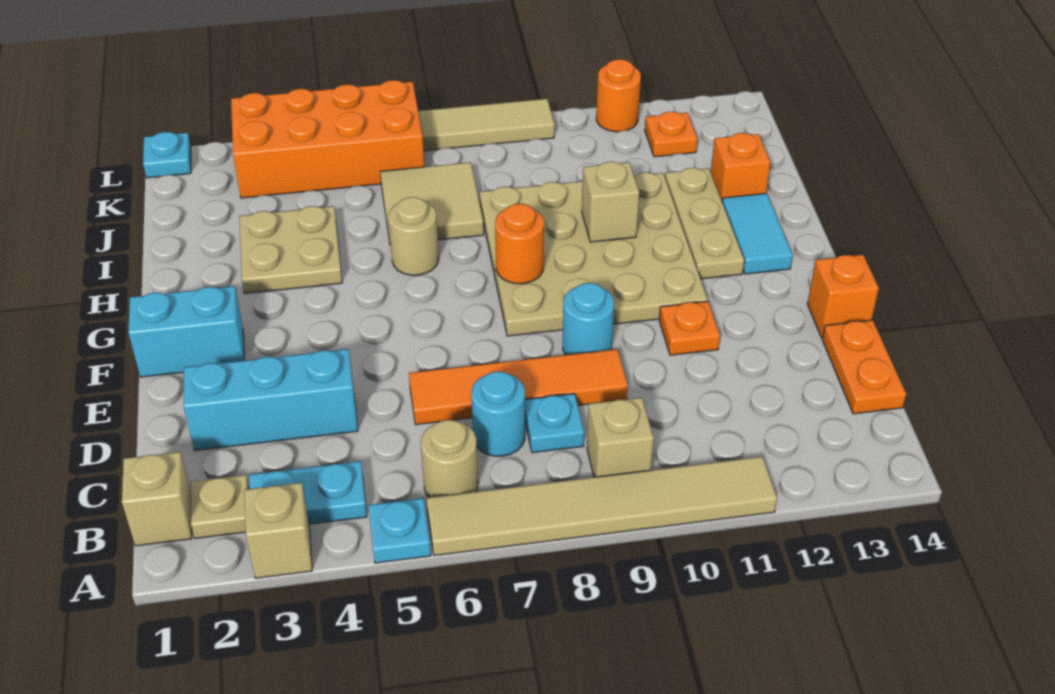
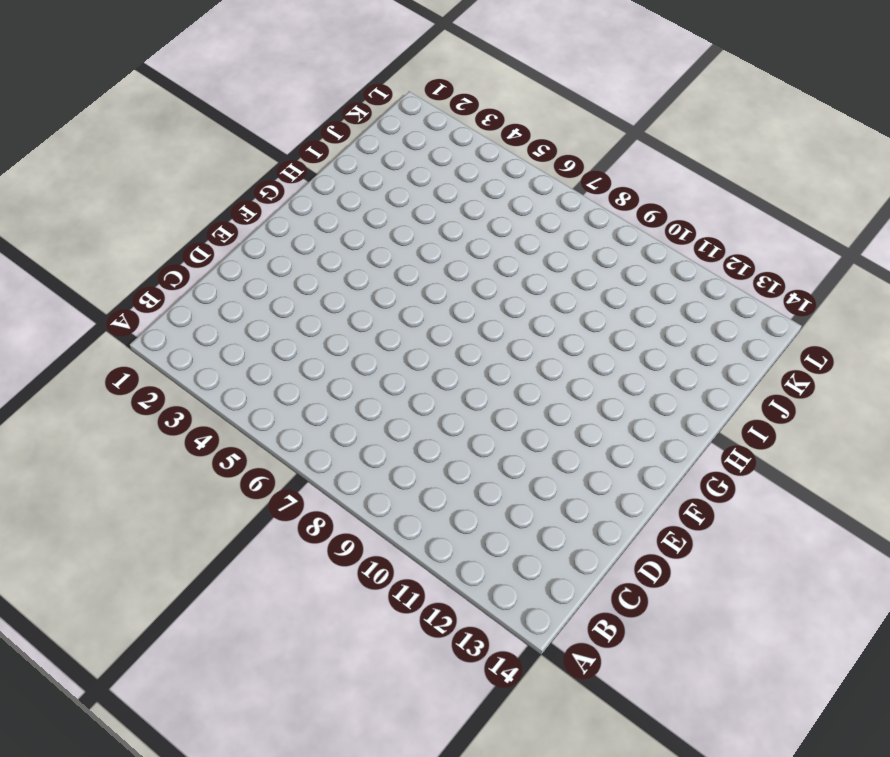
none -> tan 1x1 brick [244,483,312,578]
none -> cyan 1x1 plate [368,498,431,563]
none -> tan 1x6 tile [427,457,777,556]
none -> tan 1x1 brick [122,452,192,546]

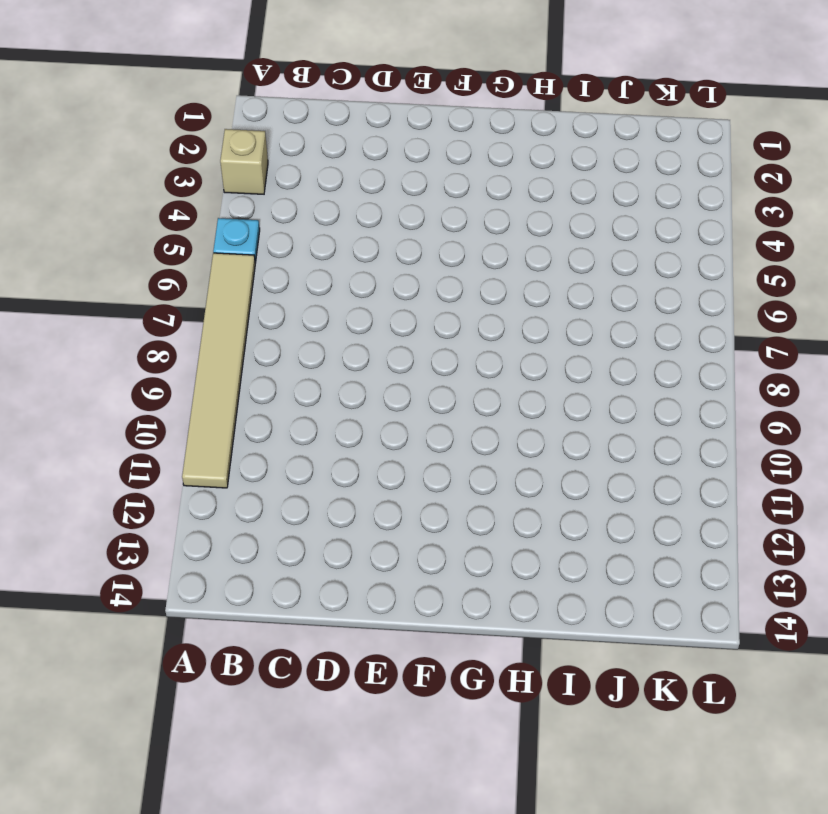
none -> tan 1x1 brick [122,452,192,546]
none -> tan 1x1 plate [191,475,249,538]
none -> cyan 1x2 plate [249,461,367,524]
none -> tan 1x1 round brick [421,420,478,497]

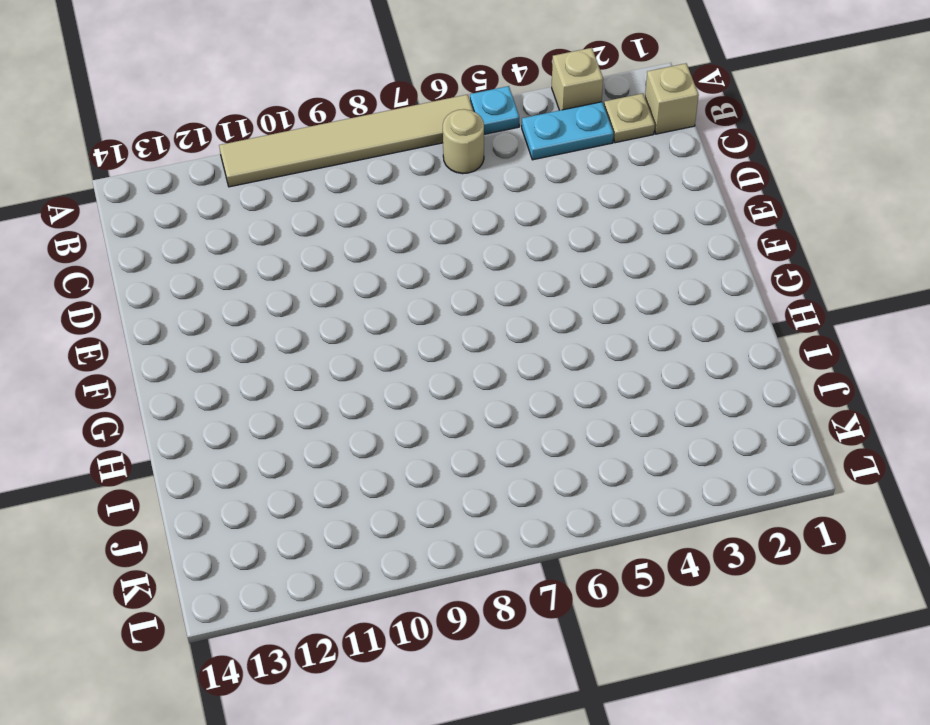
none -> tan 1x1 brick [587,398,654,477]
none -> cyan 1x1 round brick [471,372,525,456]
none -> cyan 1x1 plate [525,394,584,453]
none -> orange 1x2 plate [822,320,906,414]

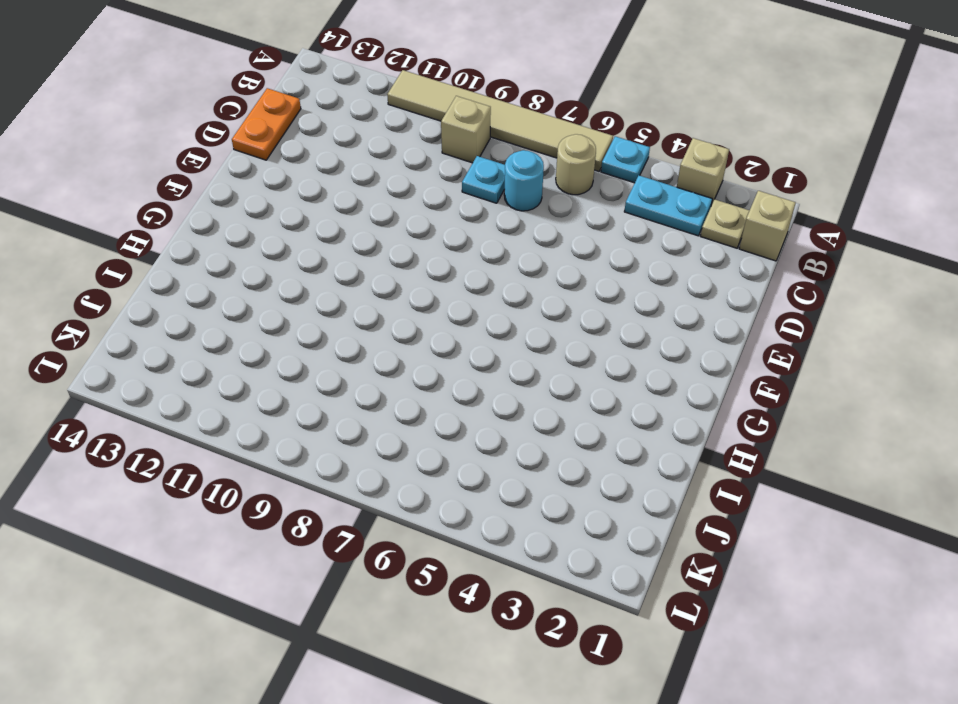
none -> cyan 1x3 brick [184,349,358,451]
none -> orange 1x4 tile [409,349,628,424]
none -> cyan 1x1 round brick [563,283,614,355]
none -> orange 1x1 plate [659,301,720,355]

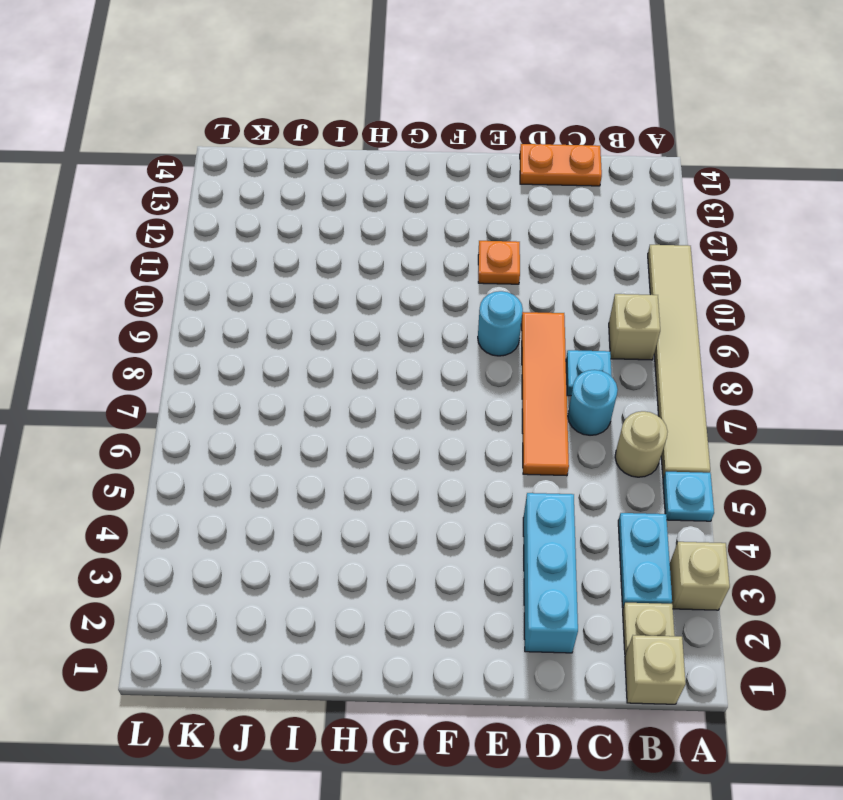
none -> orange 1x1 brick [807,255,879,338]
none -> cyan 1x2 brick [128,286,244,377]
none -> tan 4x4 plate [479,173,708,336]
none -> tan 1x3 plate [665,168,744,279]

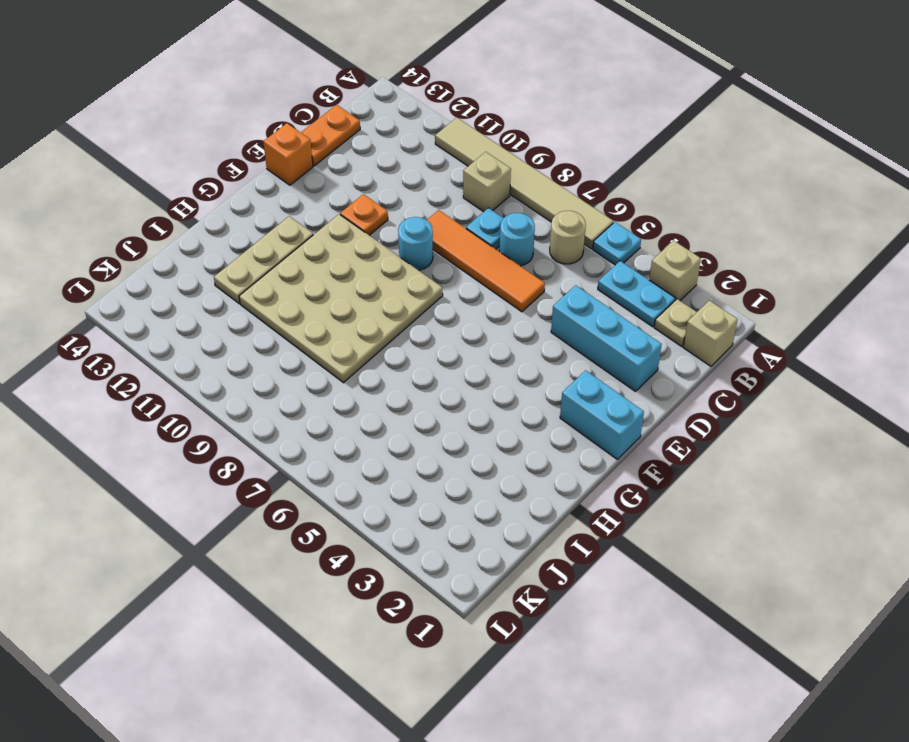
none -> cyan 1x2 tile [722,193,793,274]
none -> tan 2x2 plate [239,206,342,294]
none -> tan 1x1 round brick [388,197,439,275]
none -> tan 2x2 tile [380,162,484,245]

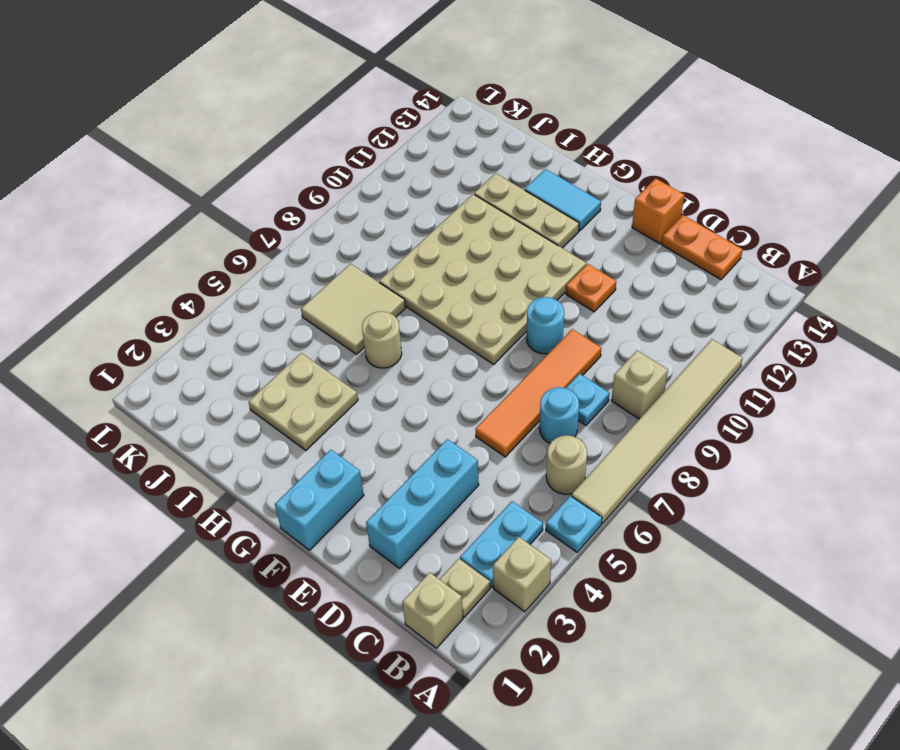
none -> orange 1x1 brick [711,133,771,200]
none -> orange 2x4 brick [231,80,424,198]
none -> orange 1x1 plate [645,112,697,157]
none -> cyan 1x1 plate [143,132,191,178]

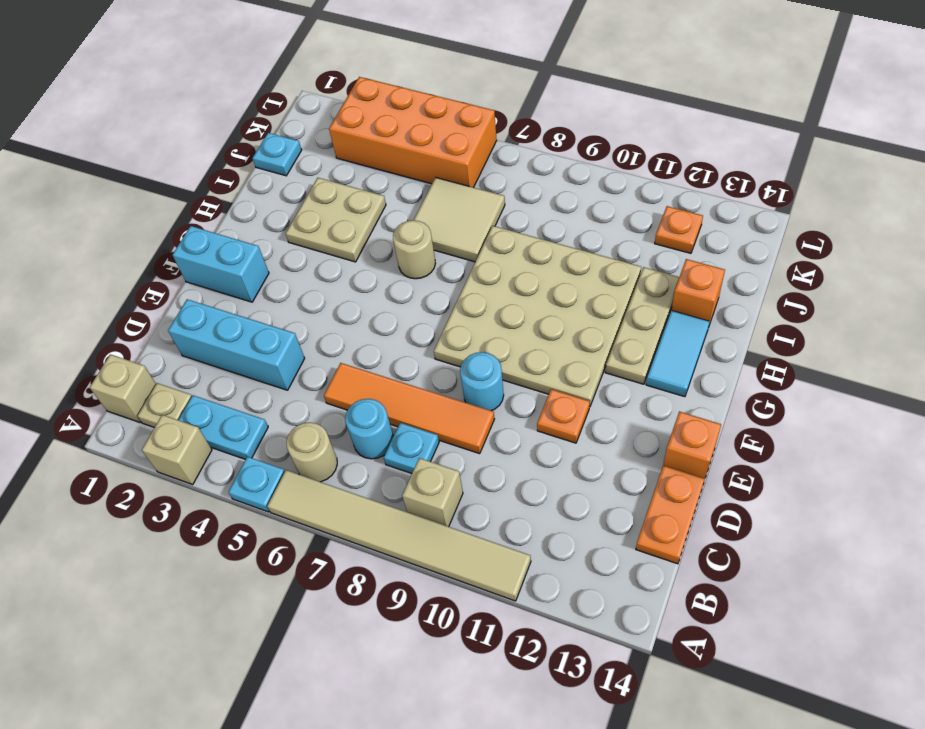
cyan 1x1 plate [253,133,302,176] -> cyan 1x1 plate moved to [143,132,191,178]
none -> tan 1x3 tile [418,99,555,151]
none -> orange 1x1 round brick [596,59,641,132]
none -> orange 1x1 round brick [495,204,544,284]
none -> tan 1x1 brick [582,162,639,242]

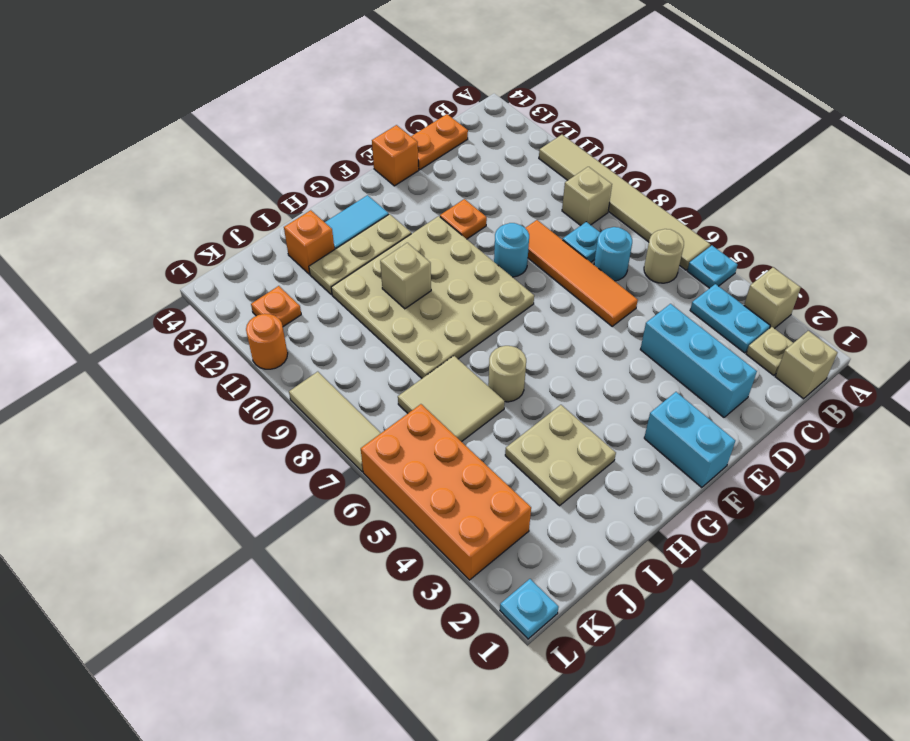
none -> orange 1x1 round brick [495,204,544,284]

